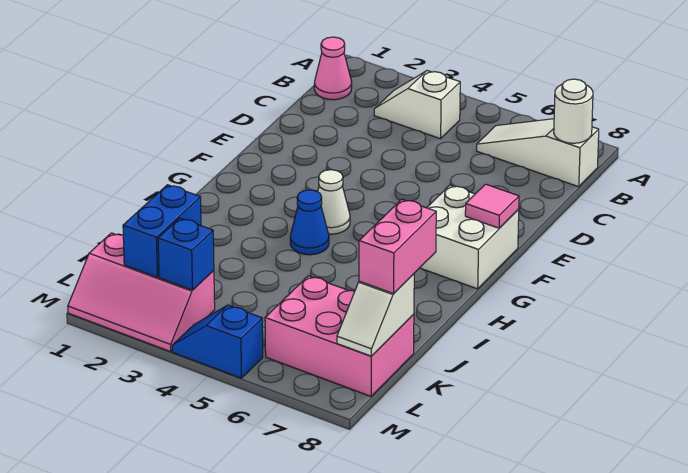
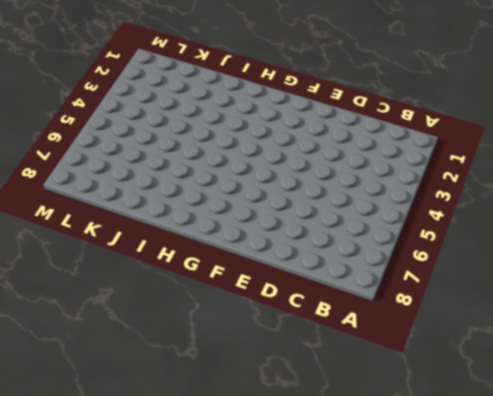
none -> pink 1x1 cone [314,37,352,100]
none -> white 1x2 slope [374,71,460,139]
none -> white 1x3 slope [477,119,599,187]

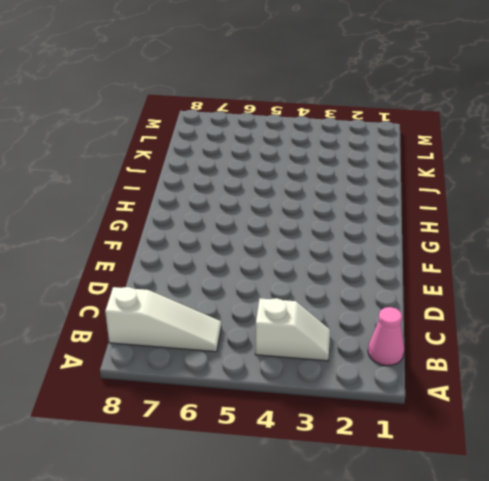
none -> white 2x2 brick [420,185,519,289]
none -> white 1x1 cone [318,170,350,234]
none -> blue 1x1 cone [290,190,329,255]

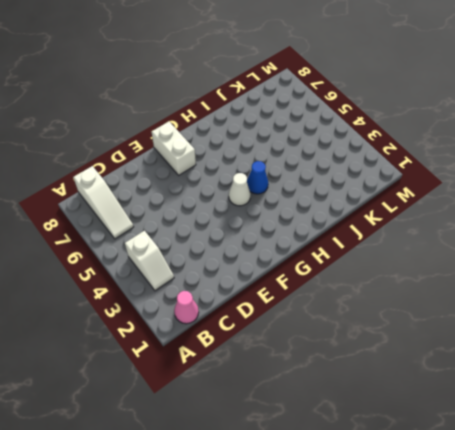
white 1x2 brick [152,122,196,175] -> white 2x2 brick [420,185,519,289]
none -> pink 2x3 brick [265,276,414,396]
none -> pink 2x3 slope [68,233,215,352]
none -> blue 1x2 slope [172,305,263,378]

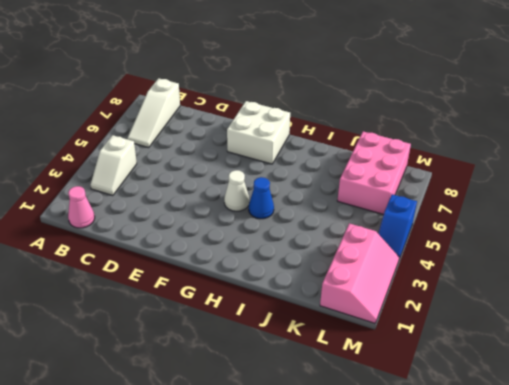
none -> white 1x1 round brick [554,79,593,143]
none -> pink 1x1 tile [465,184,519,228]
none -> blue 1x2 brick [123,185,201,277]

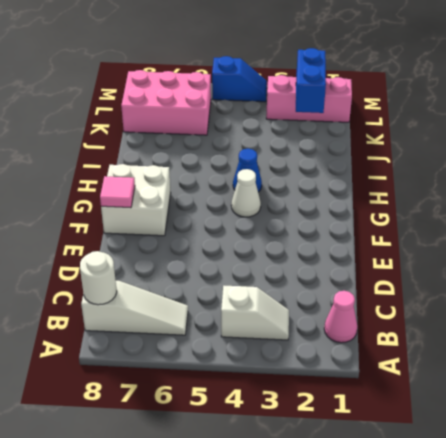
none -> white 1x2 slope [337,274,414,356]
none -> blue 1x1 brick [158,218,214,290]
none -> pink 1x2 brick [359,199,436,294]

